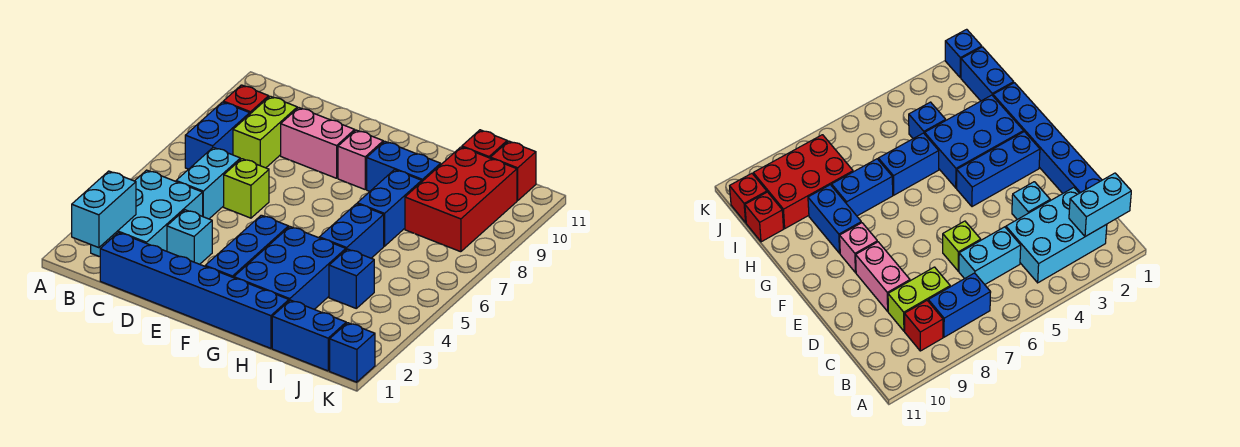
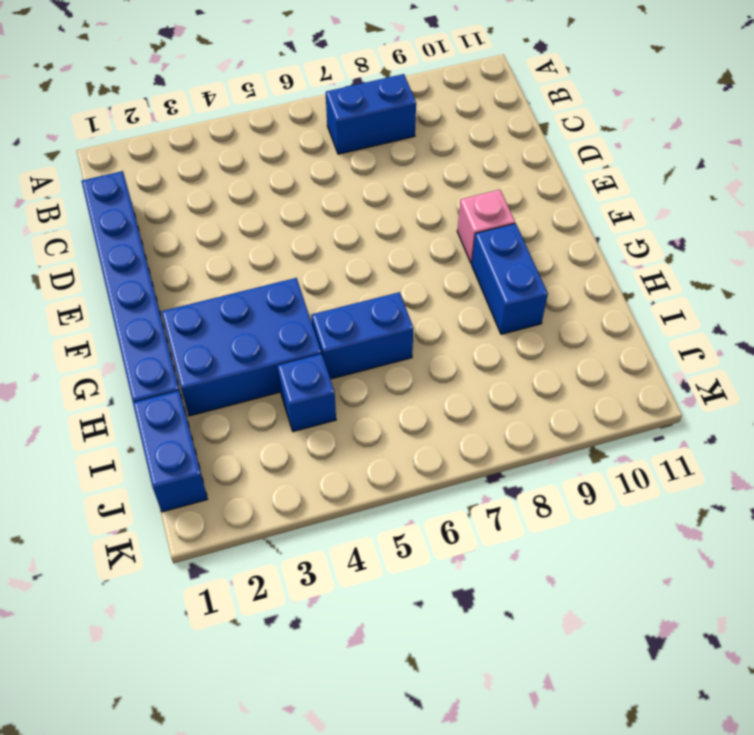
none -> cyan 2x3 brick [91,170,203,257]
none -> red 1x1 brick [223,85,269,114]
none -> cyan 1x2 brick [176,147,240,219]

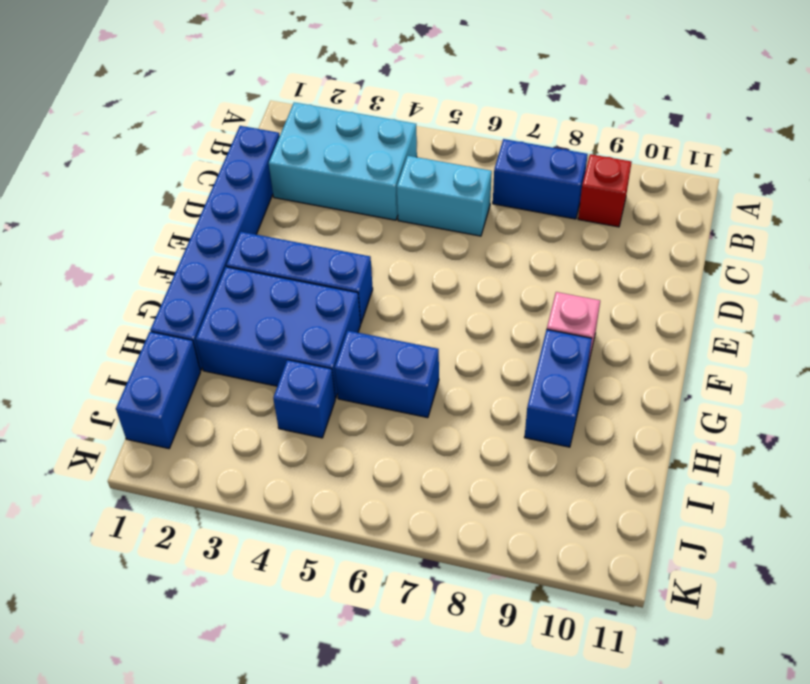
none -> lime 1x2 brick [233,96,297,168]
none -> cyan 1x1 brick [167,210,212,264]
none -> lime 1x1 brick [224,159,269,218]

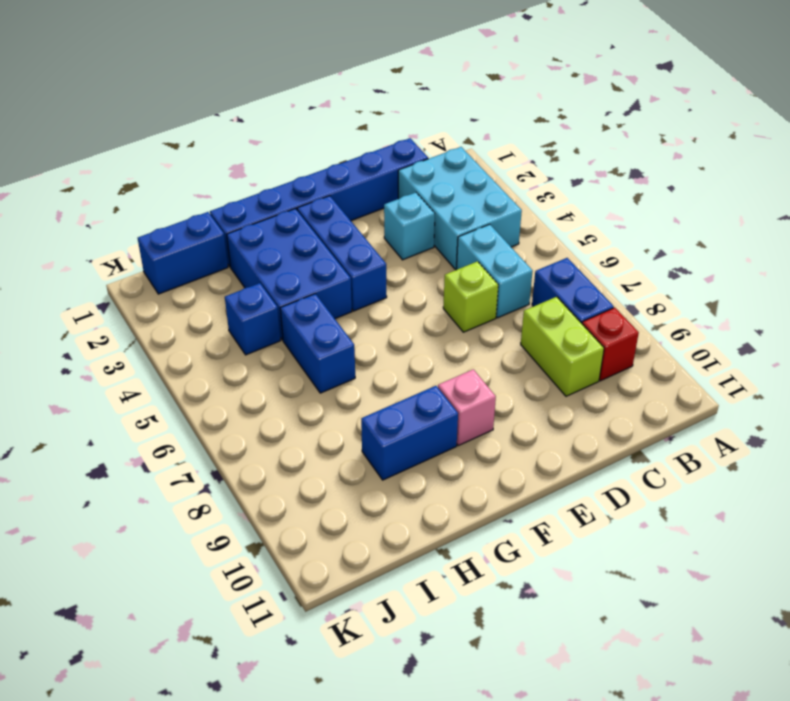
none -> pink 1x2 brick [281,108,355,178]
none -> blue 1x2 brick [357,170,422,246]
none -> red 2x3 brick [405,147,517,252]

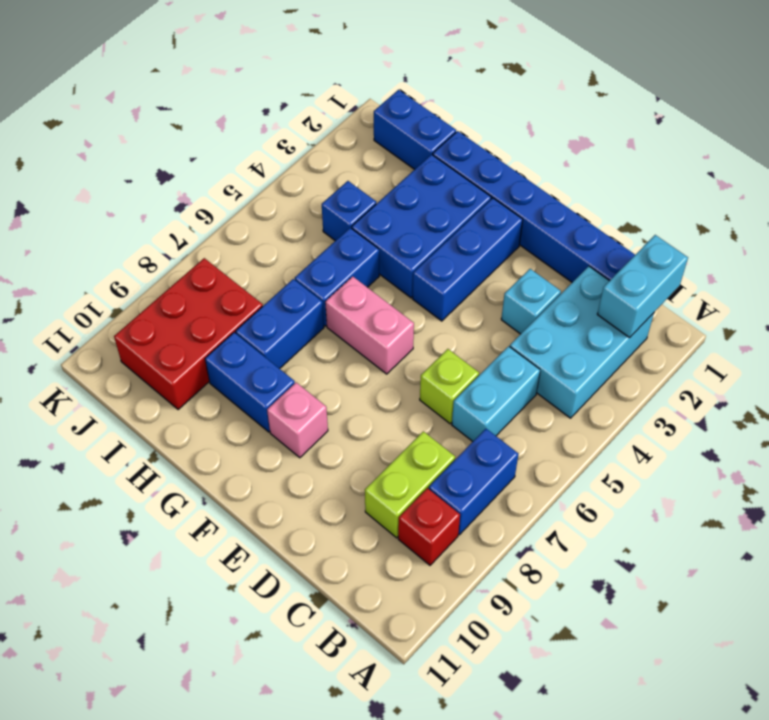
pink 1x2 brick [325,276,414,374] -> pink 1x2 brick moved to [281,108,355,178]
none -> red 1x1 brick [462,130,507,158]
none -> red 1x1 brick [491,141,536,201]
none -> blue 1x1 brick [330,323,375,382]

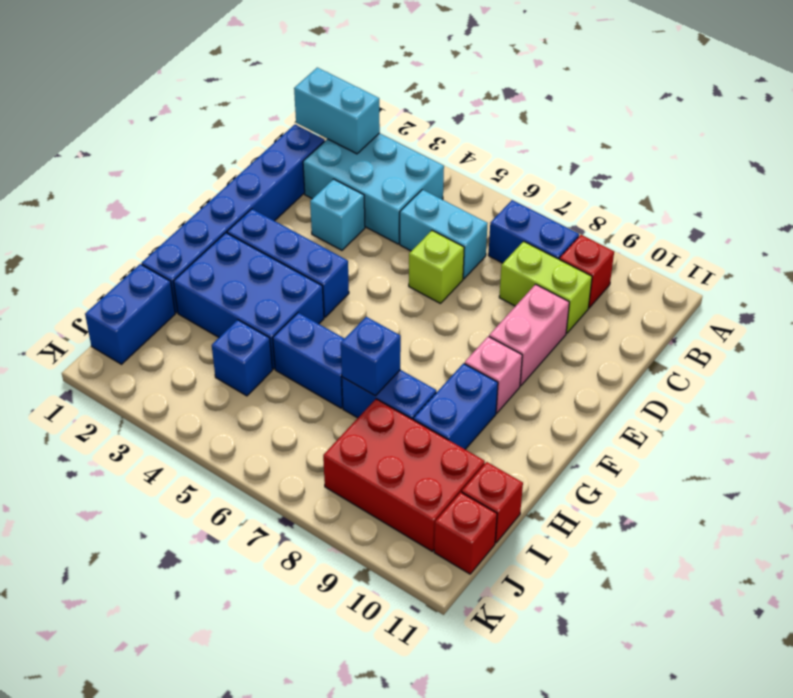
blue 1x1 brick [341,317,401,396] -> blue 1x1 brick moved to [330,323,375,382]

